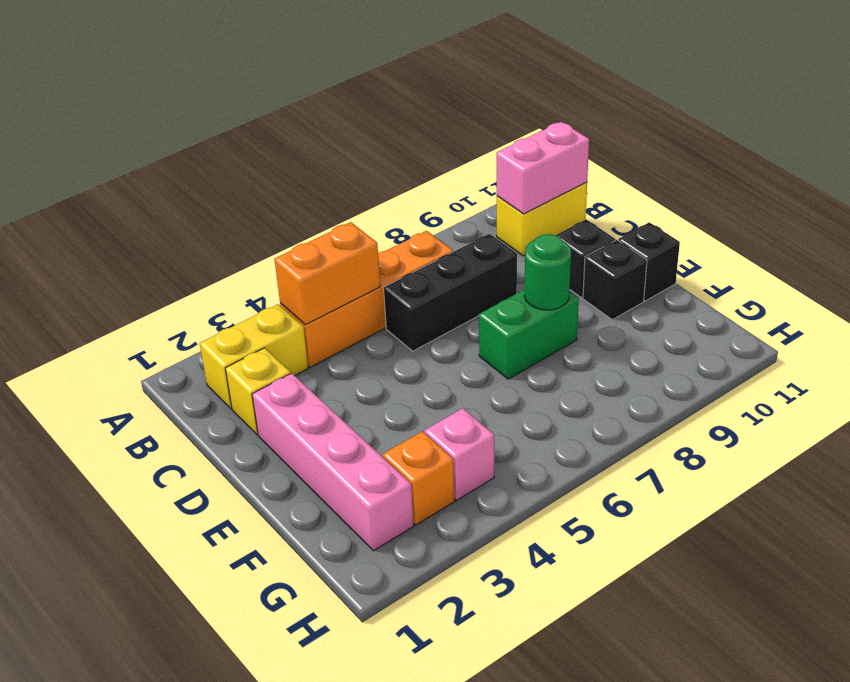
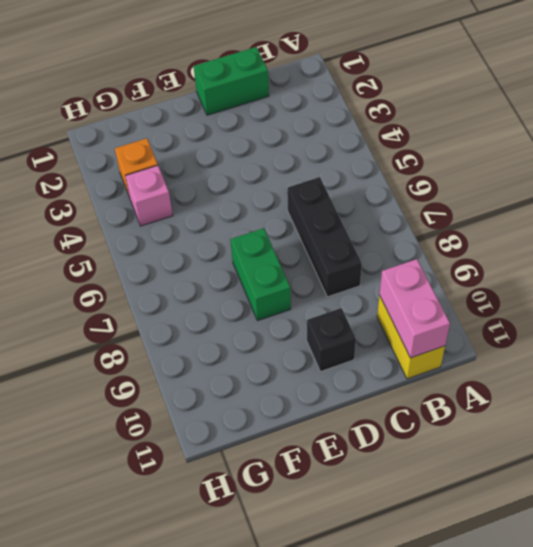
green 1x2 brick [194,47,269,115] -> none
none -> yellow 1x2 brick [200,304,308,409]
none -> orange 1x4 brick [280,231,453,367]
none -> yellow 1x1 brick [225,348,291,435]

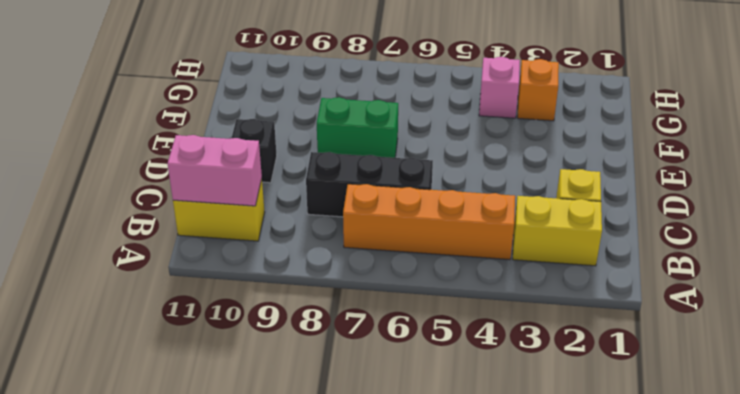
none -> pink 1x4 brick [252,373,414,551]
none -> black 1x1 brick [583,240,647,320]
none -> black 1x1 brick [618,222,680,301]

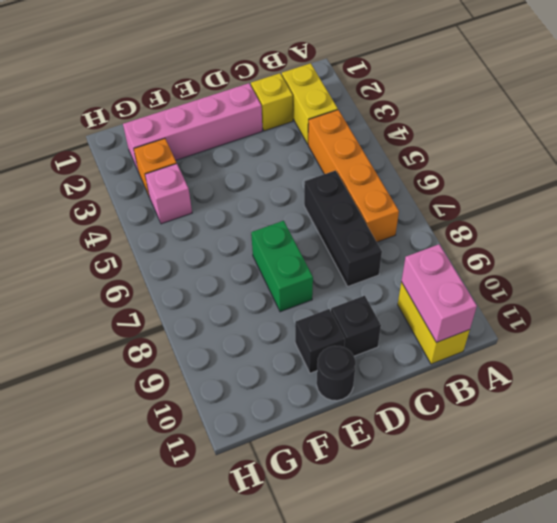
black 1x1 round brick [317,346,356,401] -> black 1x1 brick [618,222,680,301]
none -> orange 1x2 brick [275,222,380,325]
none -> green 1x1 round brick [524,234,571,310]

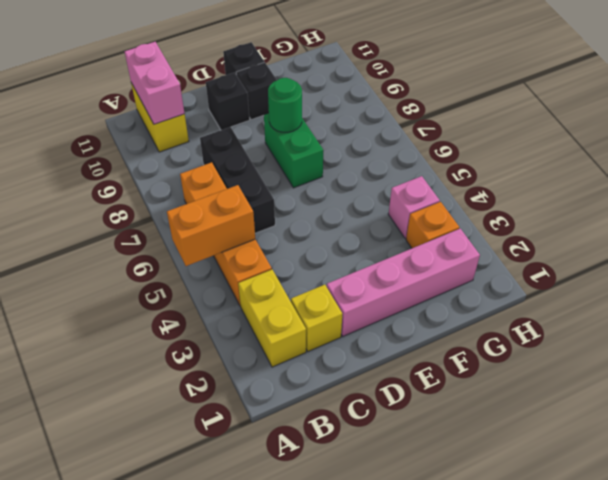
orange 1x2 brick [167,185,255,266] -> orange 1x2 brick turned to [275,222,380,325]

